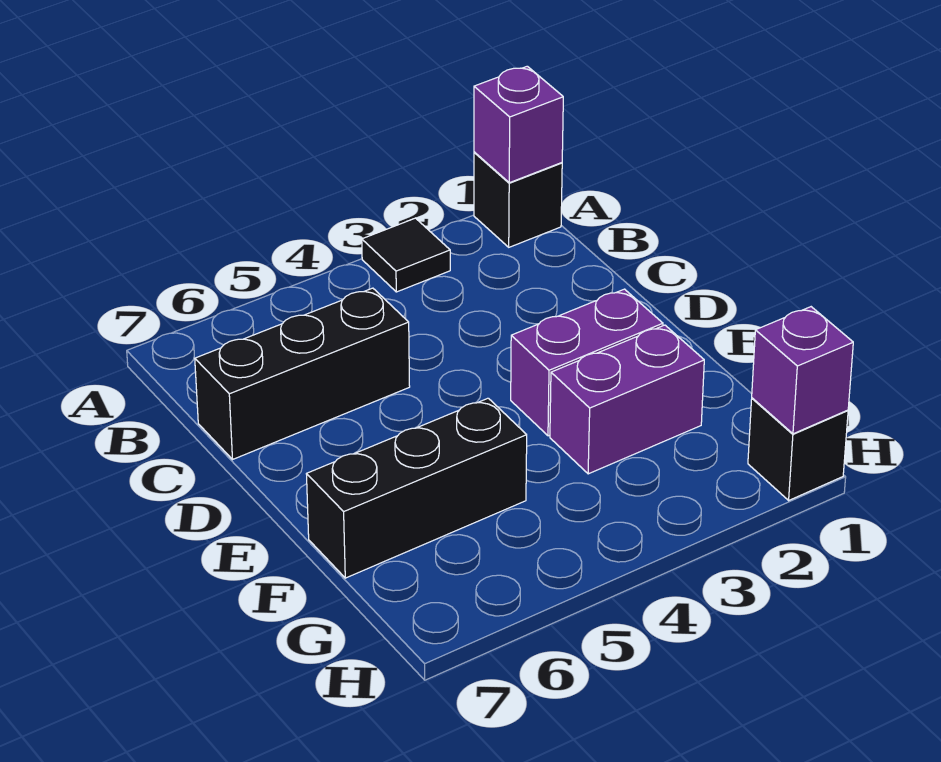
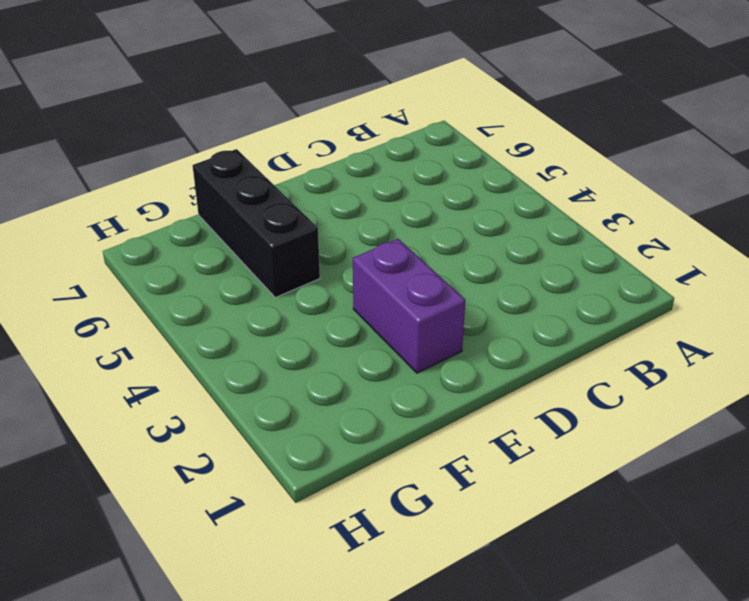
none -> black 1x1 brick [474,152,562,247]
none -> black 1x1 tile [362,218,450,292]

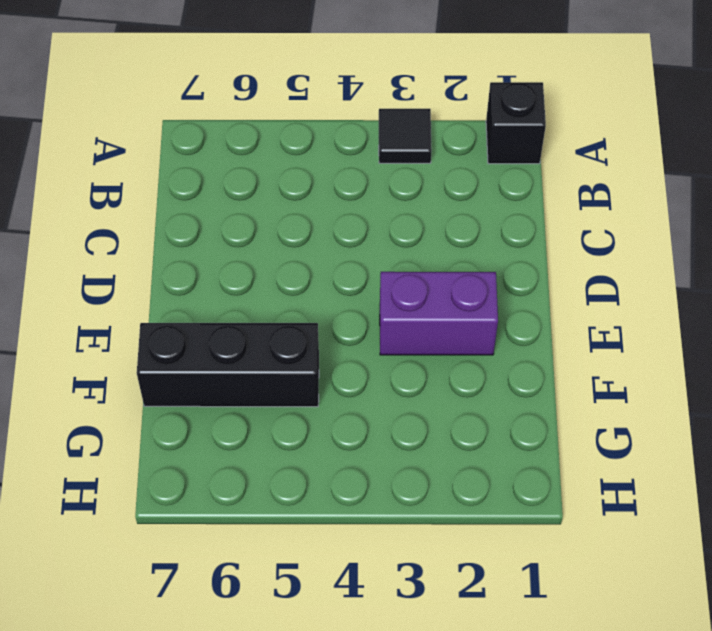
none -> black 1x3 brick [195,288,410,459]
none -> purple 1x2 brick [550,325,704,474]

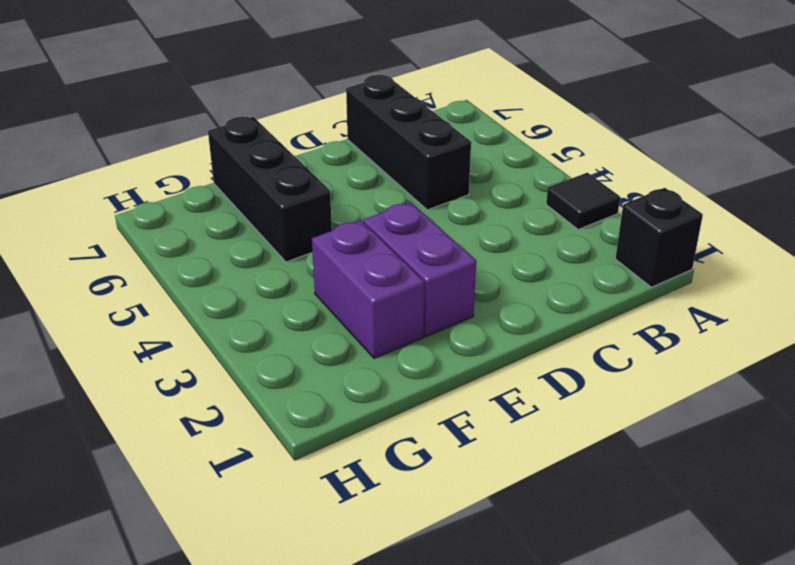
none -> black 1x1 brick [748,398,848,500]
none -> purple 1x1 brick [474,66,563,183]

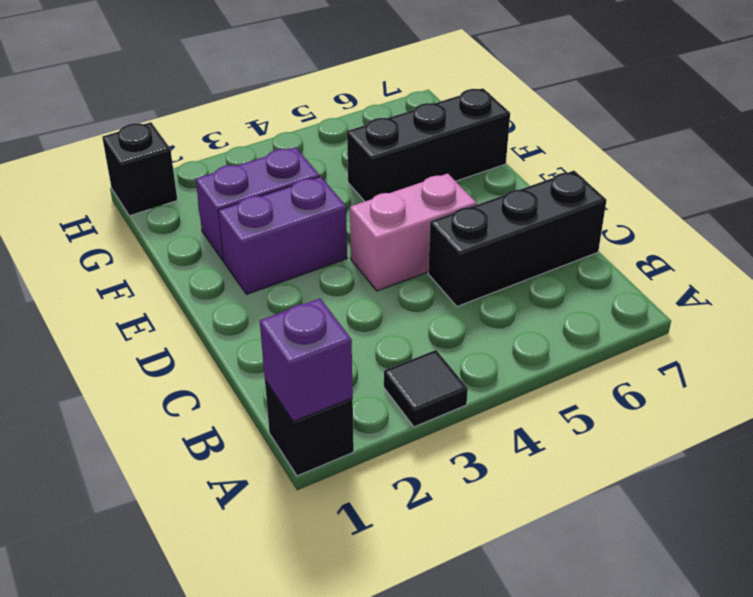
pink 1x2 brick [350,174,477,291] -> none
none -> purple 1x1 brick [752,307,853,434]

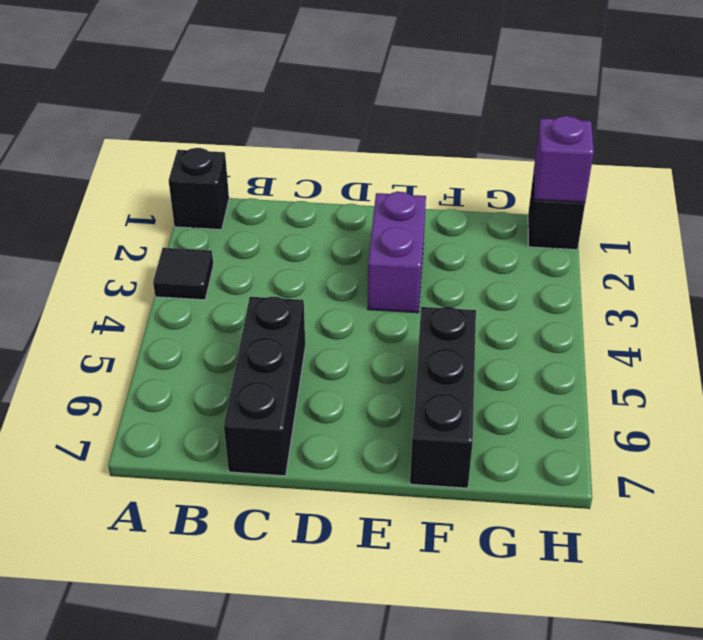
none -> purple 1x2 brick [550,325,704,474]
none -> purple 1x1 brick [474,66,563,183]

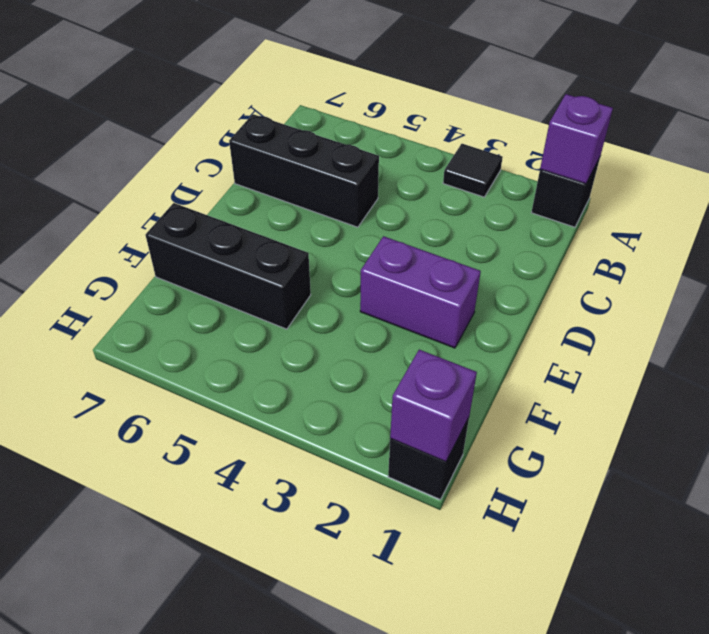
none -> purple 1x2 brick [550,325,704,474]

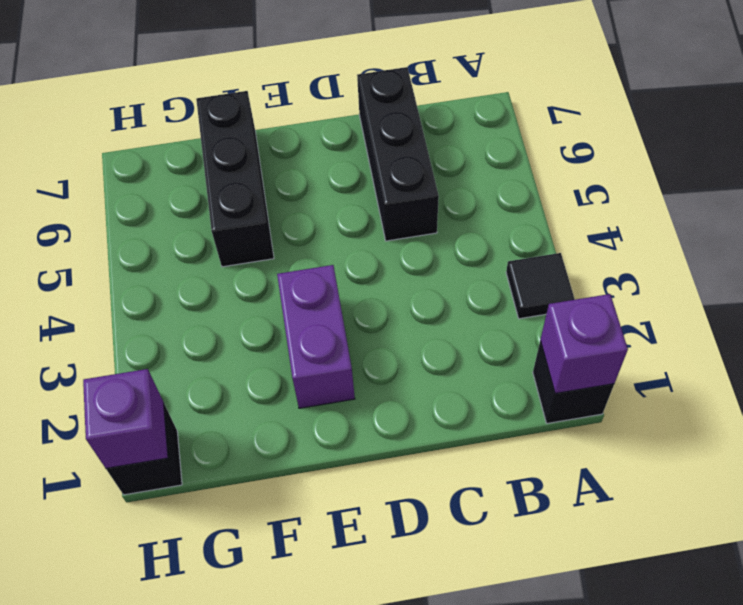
none -> purple 1x2 brick [550,325,704,474]

